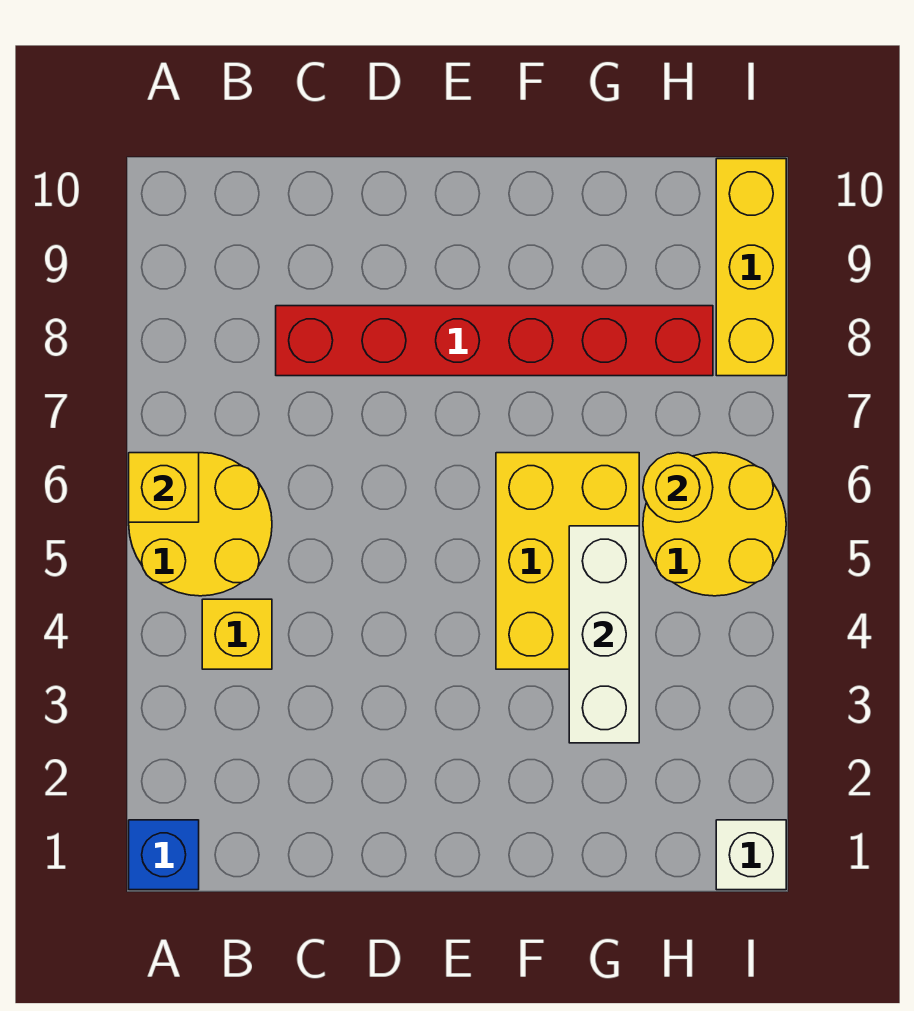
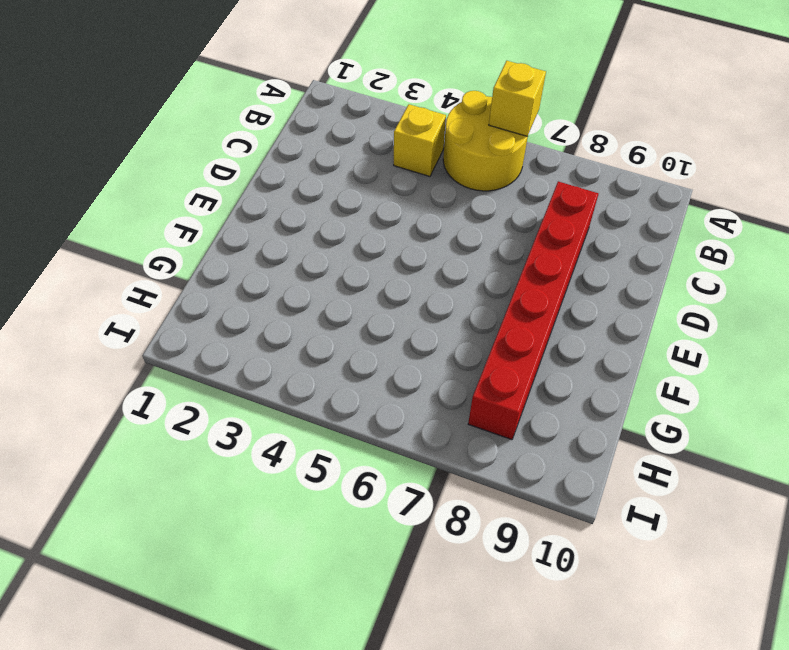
none -> blue 1x1 brick [129,820,199,890]
none -> yellow 2x3 brick [496,453,639,669]

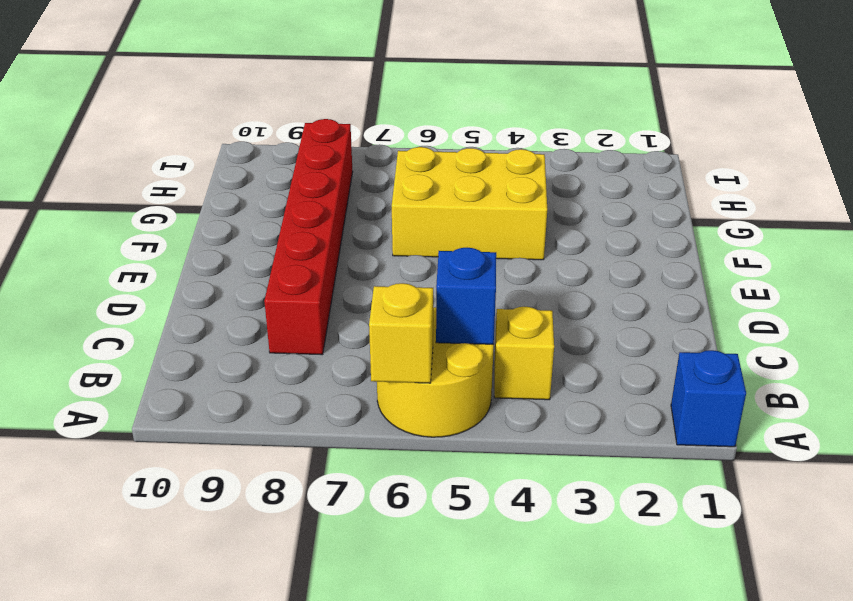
blue 1x1 brick [436,248,496,344] -> none
none -> yellow 2x2 round brick [643,453,786,596]
none -> white 1x1 brick [716,820,786,890]

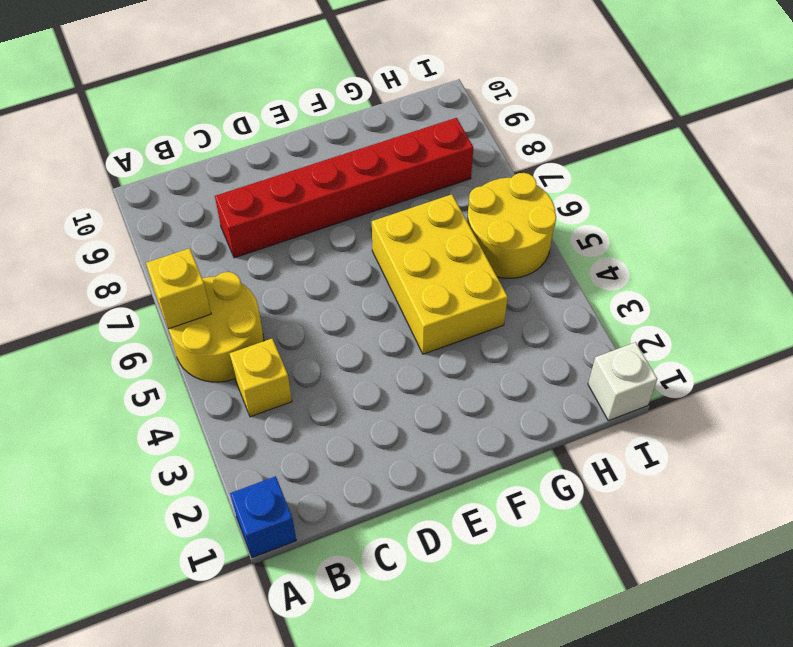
none -> yellow 1x3 brick [716,159,786,376]
none -> white 1x3 brick [569,526,639,743]

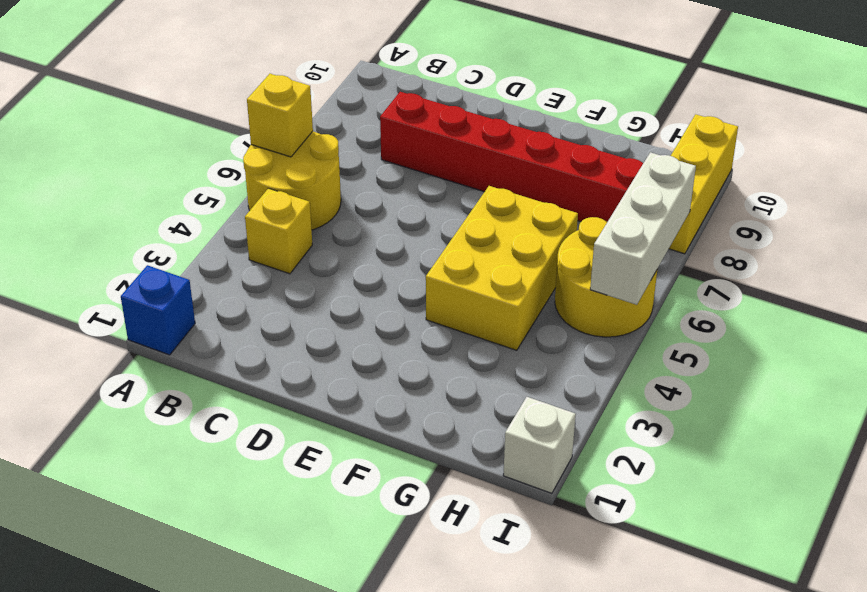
white 1x3 brick [590,152,696,305] -> white 1x3 brick moved to [569,526,639,743]
none -> yellow 1x1 round brick [643,453,713,522]

